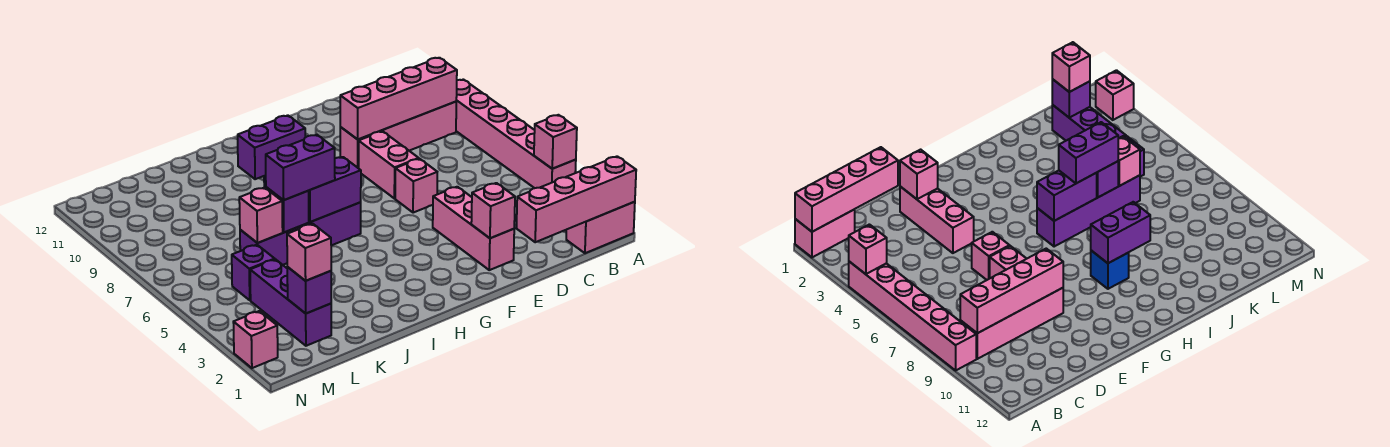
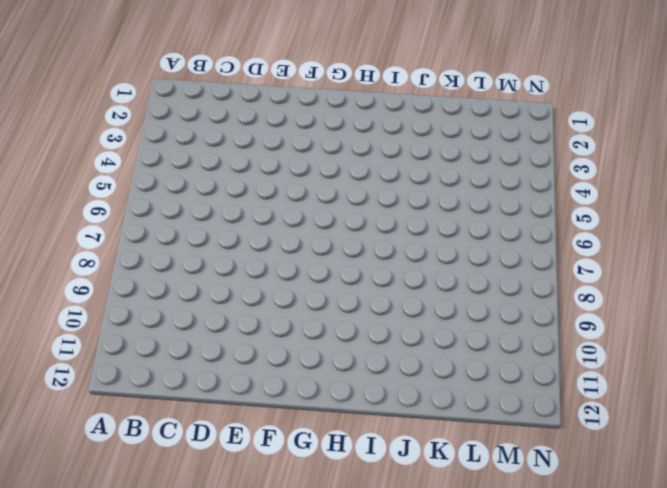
none -> pink 1x2 brick [566,202,635,253]
none -> pink 1x6 brick [456,79,576,188]
none -> pink 1x4 brick [340,102,456,168]

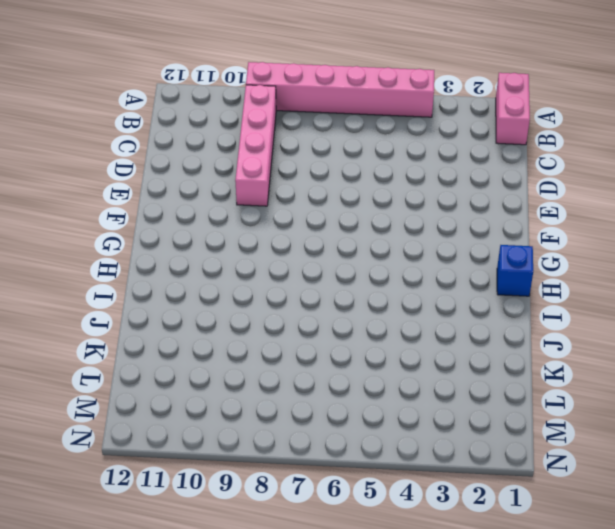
blue 1x1 brick [497,245,533,296] -> blue 1x1 brick moved to [1091,251,1129,289]
none -> pink 1x3 brick [433,187,514,270]
none -> pink 1x1 brick [395,159,437,213]
none -> pink 1x2 brick [359,131,419,199]

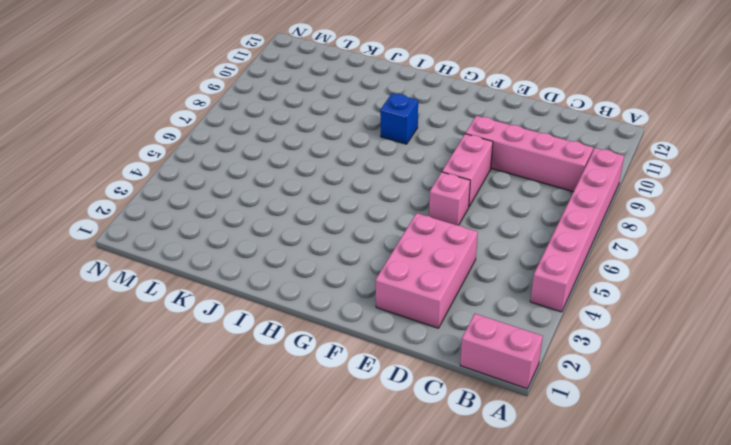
pink 2x3 brick [376,213,478,328] -> pink 1x3 brick [433,187,514,270]
none -> purple 1x4 brick [240,202,361,265]
none -> purple 1x3 brick [250,259,331,346]
none -> purple 1x1 brick [232,245,275,300]

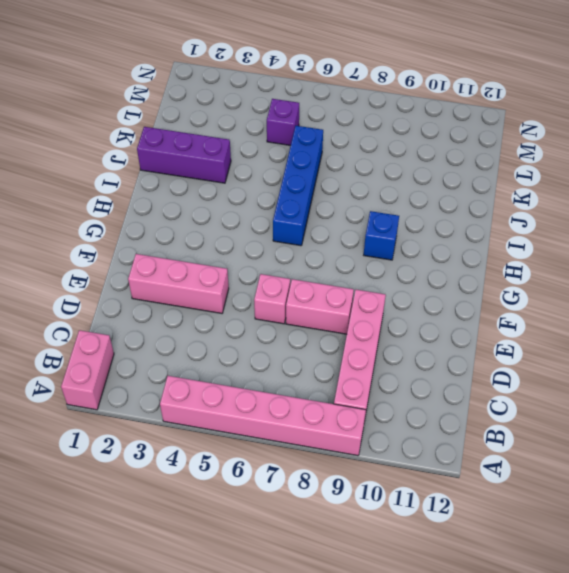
blue 1x4 brick [273,126,323,246] -> purple 1x4 brick [240,202,361,265]
purple 1x3 brick [137,127,231,183] -> purple 1x3 brick moved to [250,259,331,346]
none -> pink 1x1 brick [233,311,278,368]
none -> pink 1x4 brick [516,156,636,242]
none -> pink 1x1 brick [534,115,577,169]

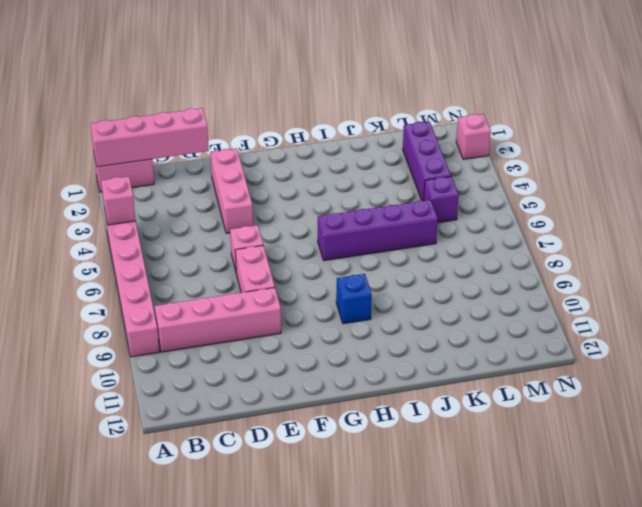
none -> pink 1x4 brick [340,58,457,139]
none -> pink 1x1 brick [471,183,515,238]
none -> purple 1x2 brick [309,157,361,222]

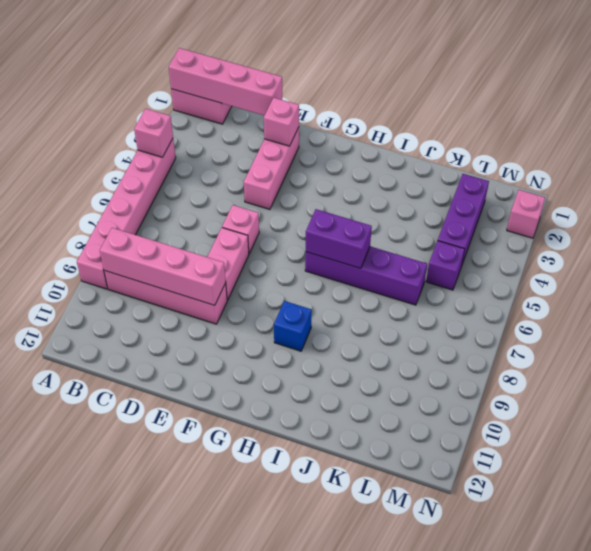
none -> purple 1x2 brick [238,115,305,179]
none -> purple 1x1 brick [266,187,309,232]
none -> pink 1x1 brick [239,187,283,243]

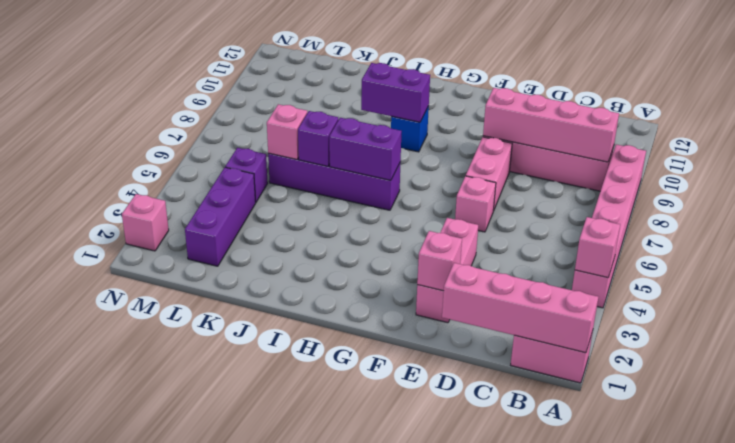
none -> purple 1x1 brick [287,267,331,313]
none -> purple 1x2 brick [266,135,335,200]
none -> pink 1x1 brick [287,224,331,281]

